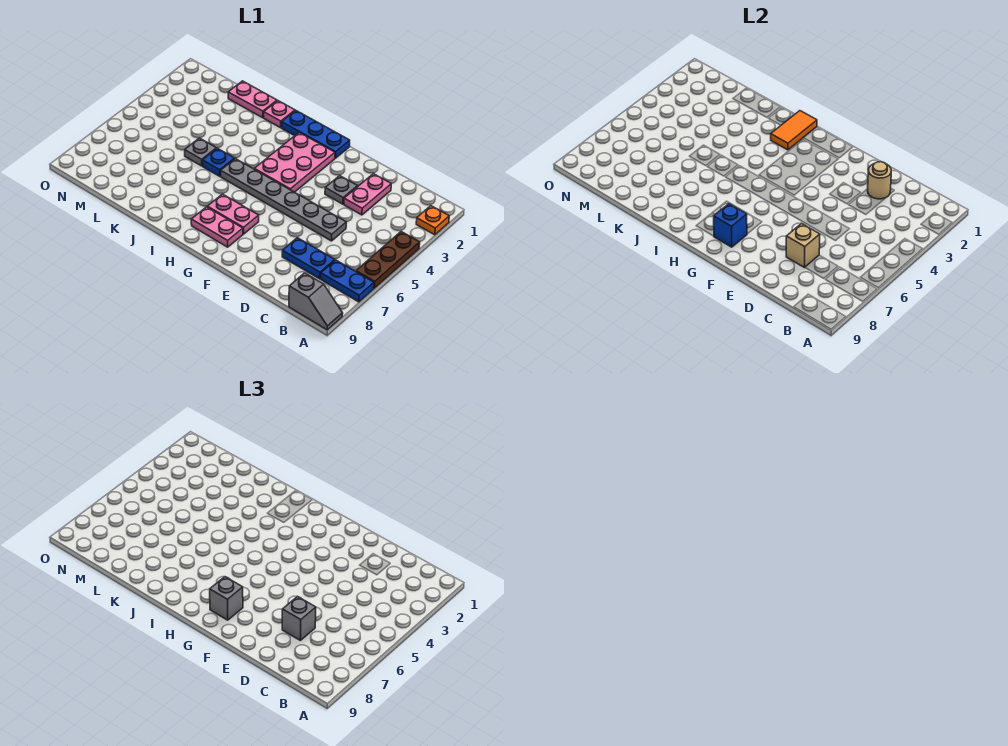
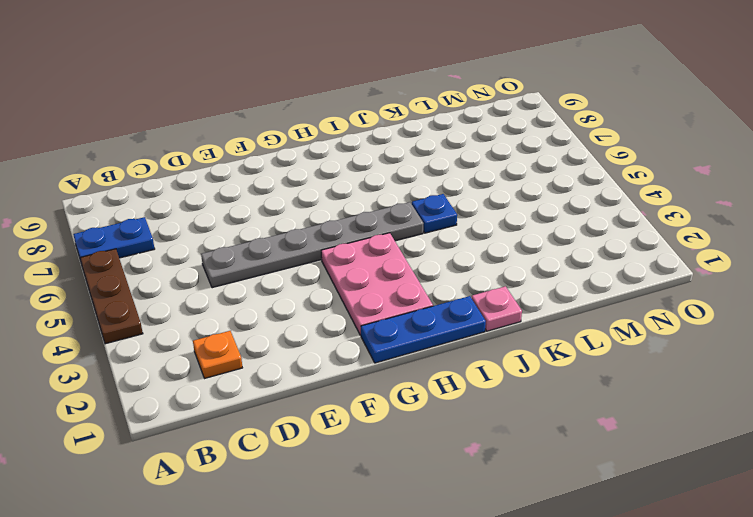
orange 1x1 plate [193,331,242,378] -> orange 1x1 plate moved to [416,206,449,235]
none -> grey 1x2 slope [289,273,343,330]
none -> blue 1x2 plate [282,238,335,279]
none -> pink 1x2 plate [344,174,391,215]

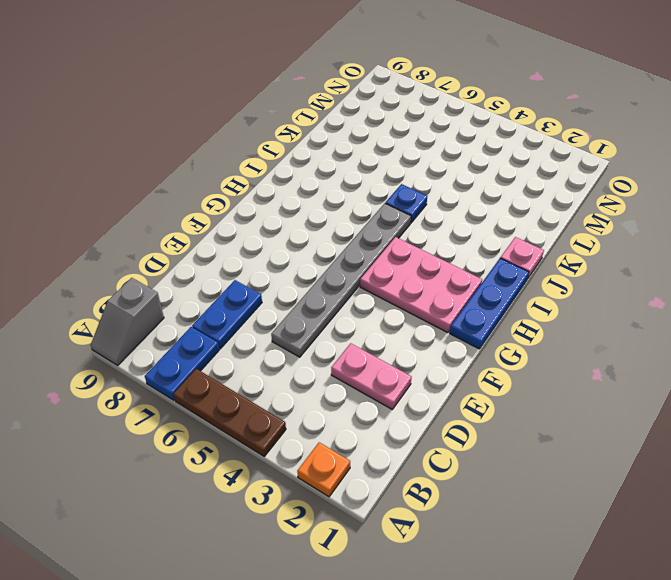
none -> grey 1x1 plate [325,176,358,204]
none -> pink 1x2 plate [207,194,259,234]
none -> pink 1x2 plate [191,207,243,247]

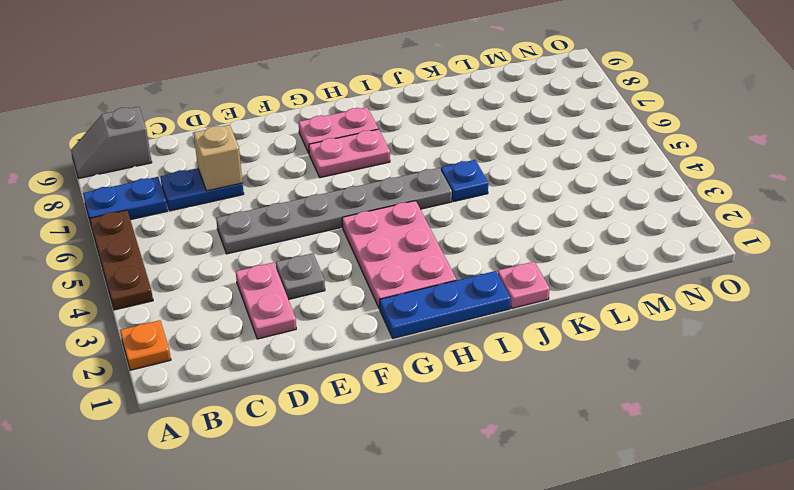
none -> pink 1x2 plate [228,81,277,118]
none -> grey 1x1 plate [185,138,216,166]
none -> tan 1x1 round brick [868,162,891,199]

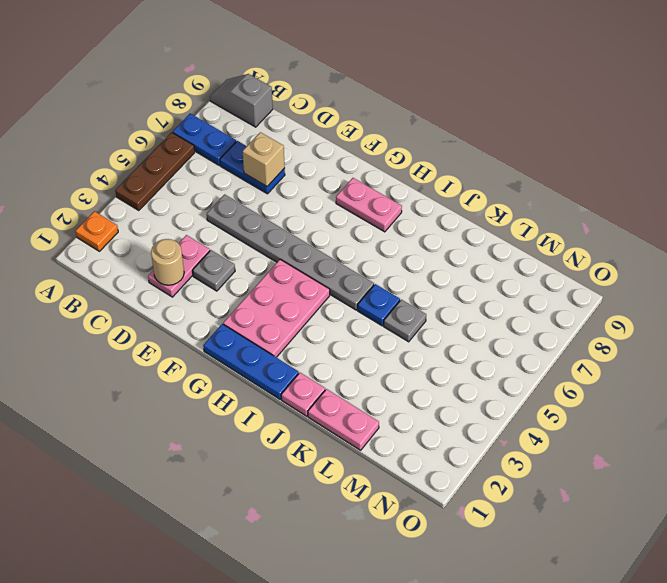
none -> pink 1x2 plate [207,194,259,234]
none -> blue 1x1 brick [714,204,747,247]
none -> orange 1x2 tile [771,111,817,150]

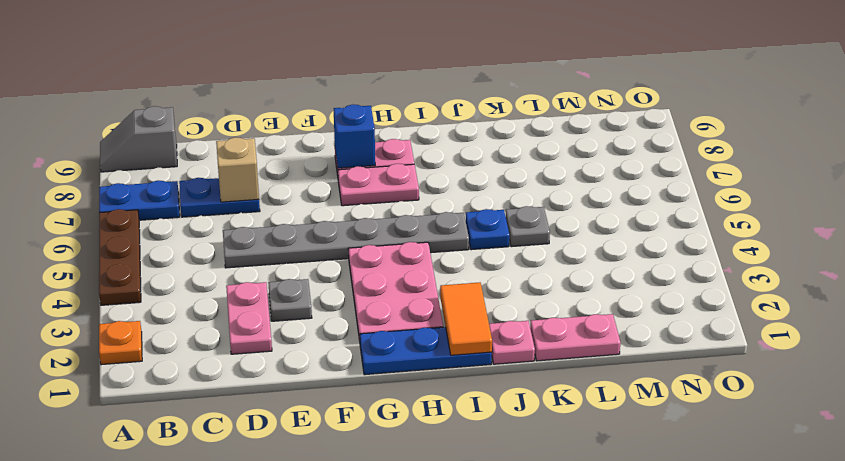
none -> tan 1x1 round brick [868,162,891,199]
none -> grey 1x1 brick [282,596,316,640]
none -> grey 1x1 brick [210,577,243,620]

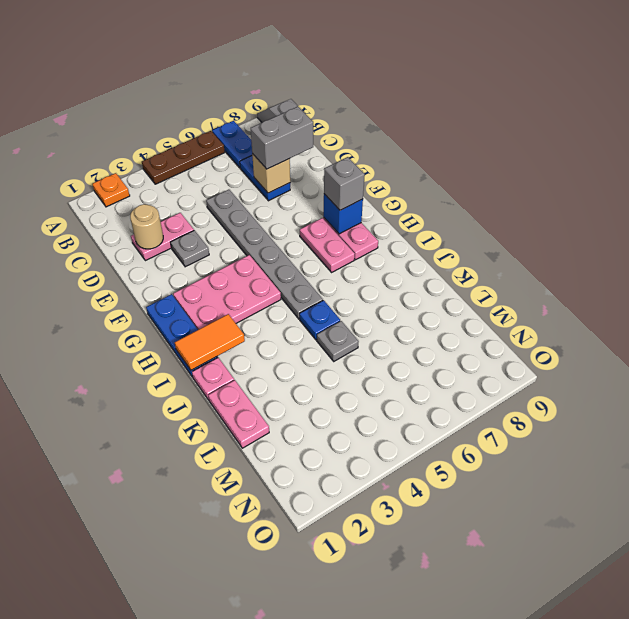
grey 1x2 brick [251,107,313,169] -> grey 1x1 brick [282,596,316,640]

